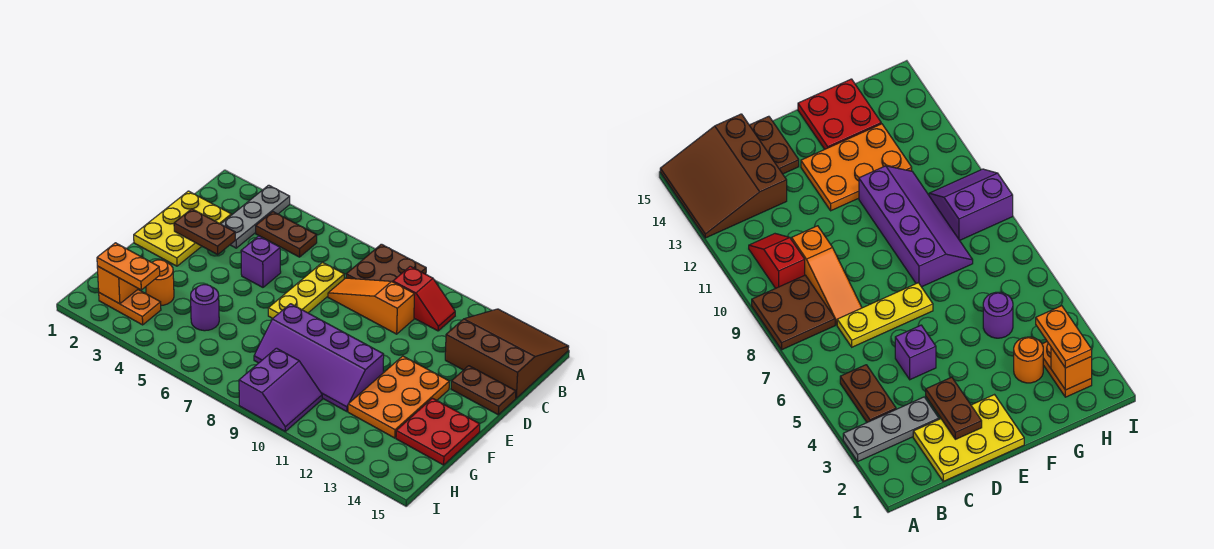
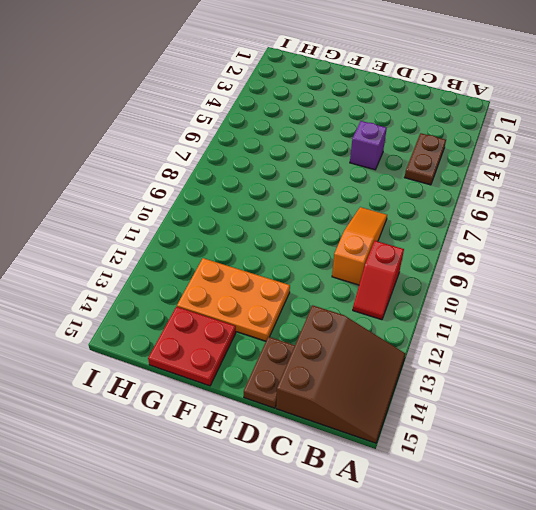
none -> grey 1x3 plate [221,185,290,248]
none -> brown 2x2 plate [346,244,426,282]
none -> yellow 2x3 plate [134,191,231,266]

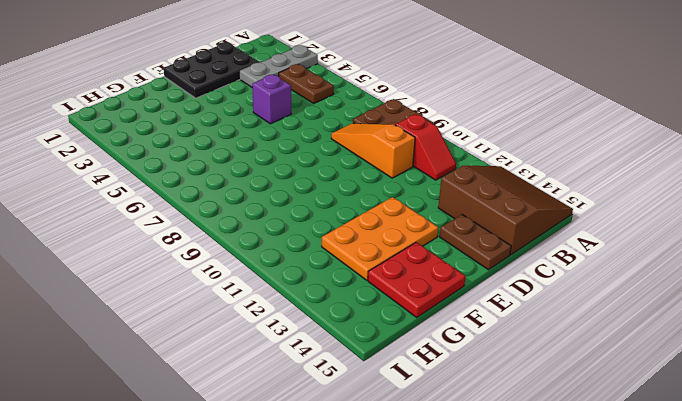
black 2x3 plate [164,42,260,98] -> yellow 2x3 plate [134,191,231,266]
none -> yellow 1x3 plate [268,262,344,319]
none -> purple 2x4 slope [254,304,384,412]
none -> orange 1x1 round brick [146,260,174,305]

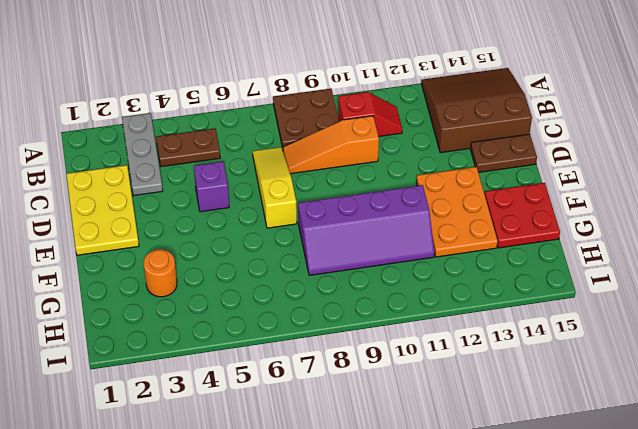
yellow 1x3 slope [252,147,297,228] -> yellow 1x3 plate [268,262,344,319]
none -> purple 1x1 round brick [191,285,219,331]
none -> orange 1x2 plate [99,290,161,325]
none -> purple 2x2 slope [239,348,322,431]

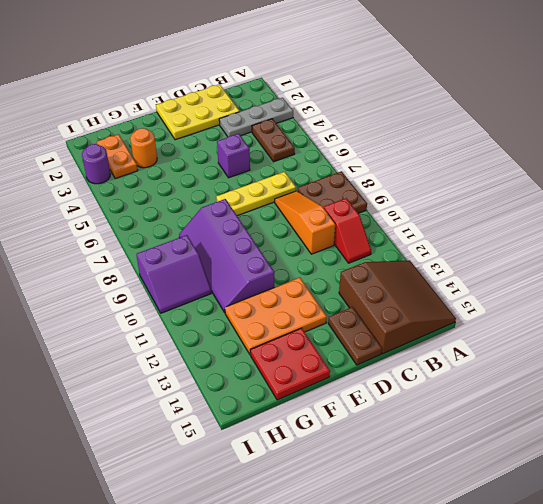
purple 1x1 round brick [82,144,110,184] -> purple 1x1 round brick moved to [191,285,219,331]
none -> brown 1x2 plate [174,209,235,254]
none -> orange 1x1 brick [97,266,138,304]
none -> orange 1x2 plate [97,243,160,290]

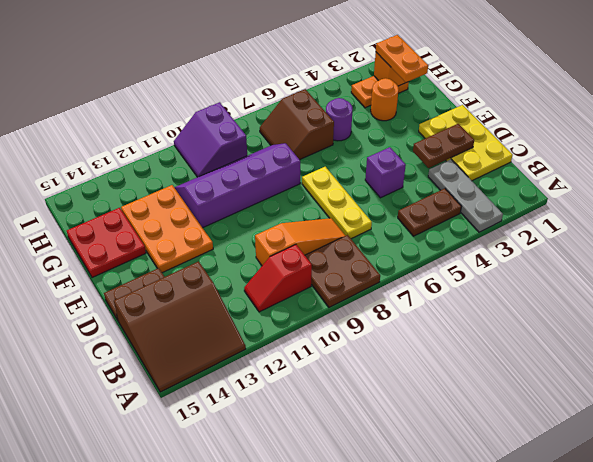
orange 1x2 plate [376,35,428,82] -> orange 1x2 plate turned to [97,243,160,290]
brown 2x2 slope [260,89,334,160] -> none

